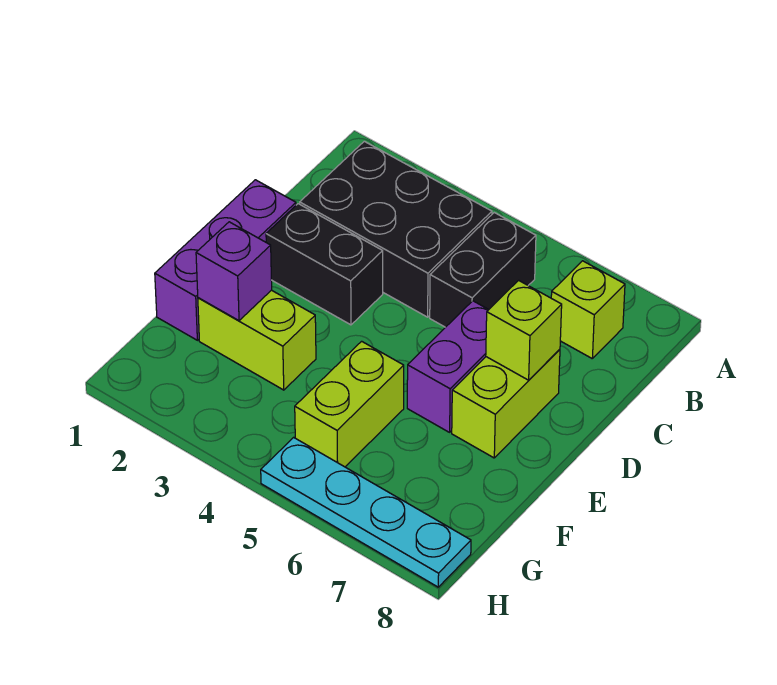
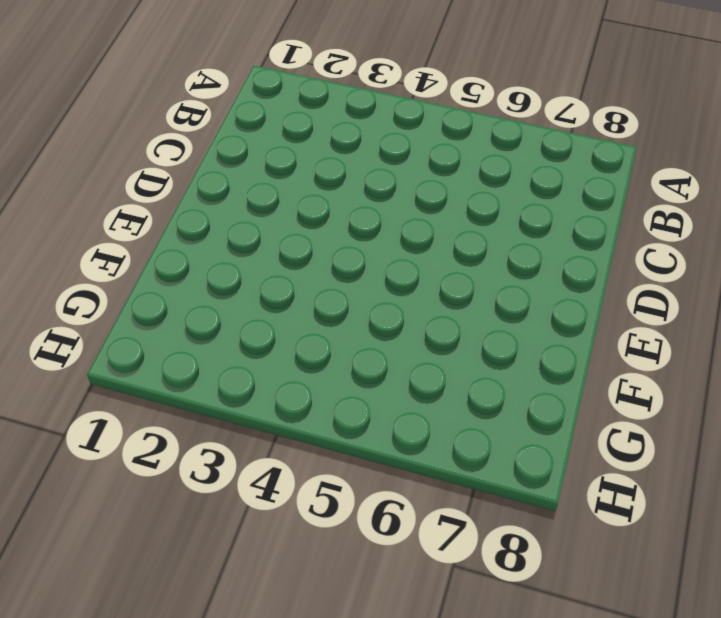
none -> black 2x3 brick [300,141,492,317]
none -> black 1x2 brick [430,213,536,327]
none -> lime 1x1 brick [551,261,625,358]

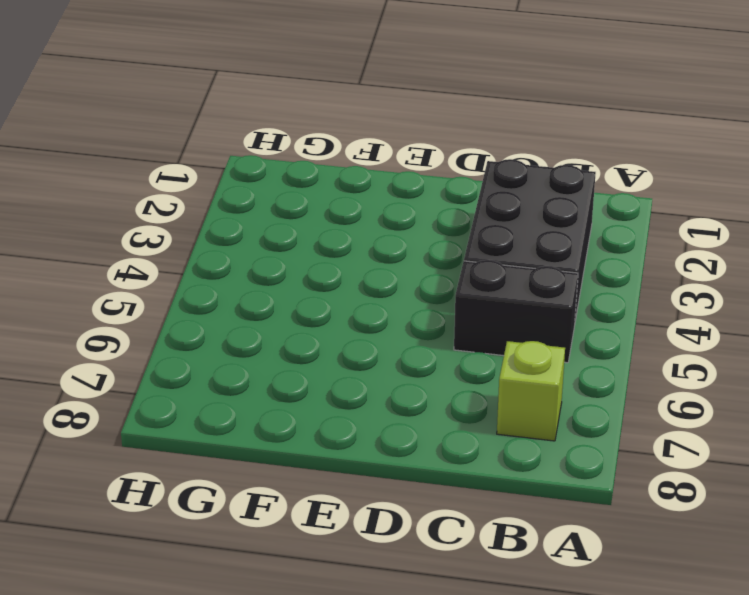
none -> purple 1x3 brick [155,180,296,340]
none -> black 1x2 brick [266,204,383,325]
none -> purple 1x2 brick [407,301,489,432]

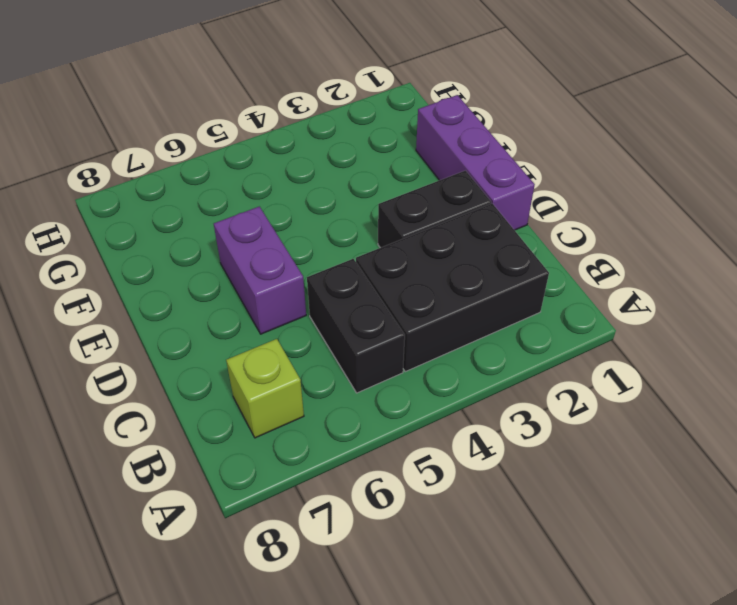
none -> lime 1x2 brick [452,349,560,458]
none -> lime 1x2 brick [198,290,316,390]
none -> lime 1x2 brick [295,341,404,467]

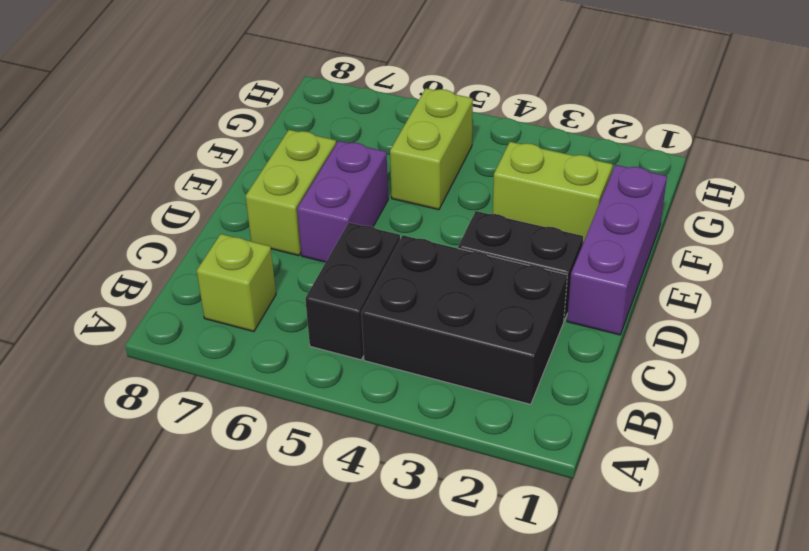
none -> cyan 1x4 plate [261,437,471,587]
none -> lime 1x1 brick [486,280,562,380]
none -> purple 1x1 brick [196,222,272,321]

